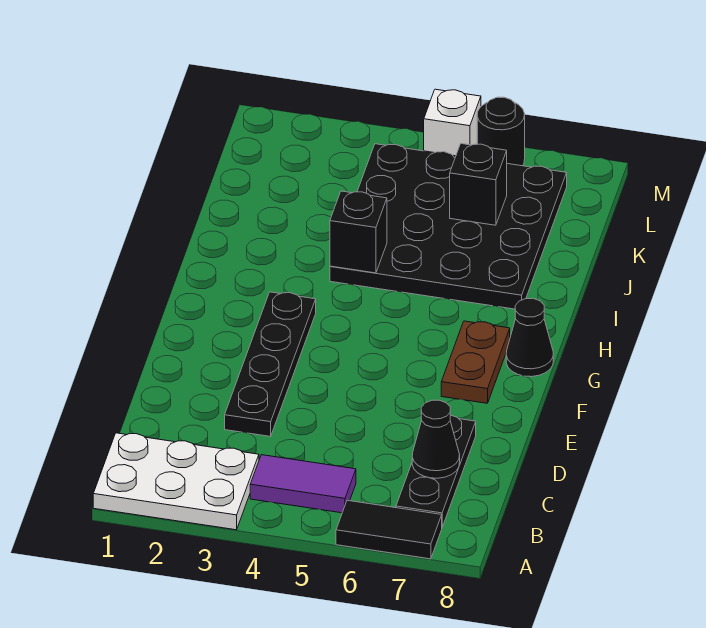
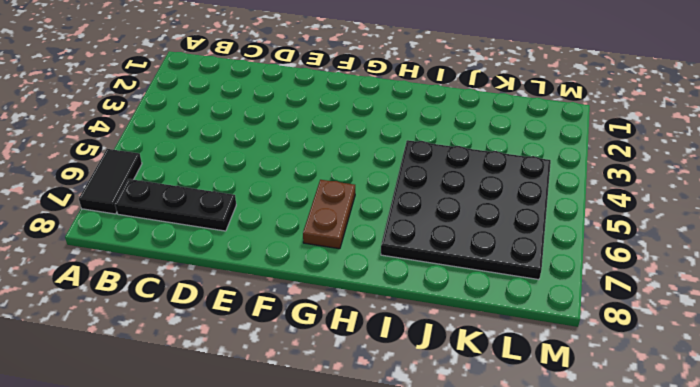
brown 1x2 plate [303,180,355,249] -> brown 1x2 plate turned to [441,321,510,403]
none -> white 2x3 plate [93,433,259,530]
none -> purple 1x2 tile [250,455,356,513]
none -> black 1x4 plate [225,292,316,437]

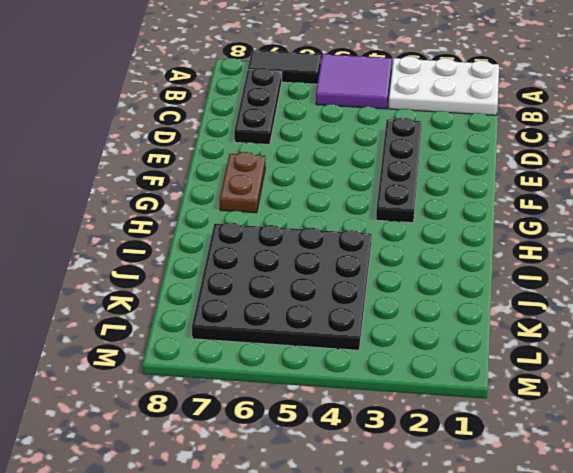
purple 2x2 tile [316,54,392,109] -> purple 1x2 tile [250,455,356,513]
none -> black 1x1 cone [506,298,553,377]
none -> white 1x1 brick [424,89,481,156]
none -> black 1x1 round brick [477,97,525,166]

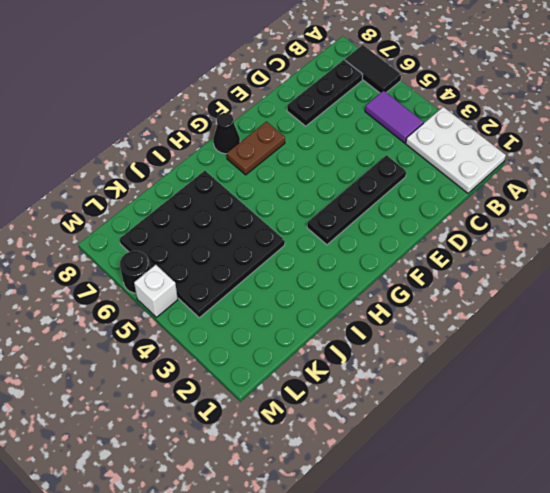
none -> black 1x1 cone [412,400,460,478]
none -> black 1x1 brick [330,191,387,273]
none -> black 1x1 brick [450,144,507,225]

